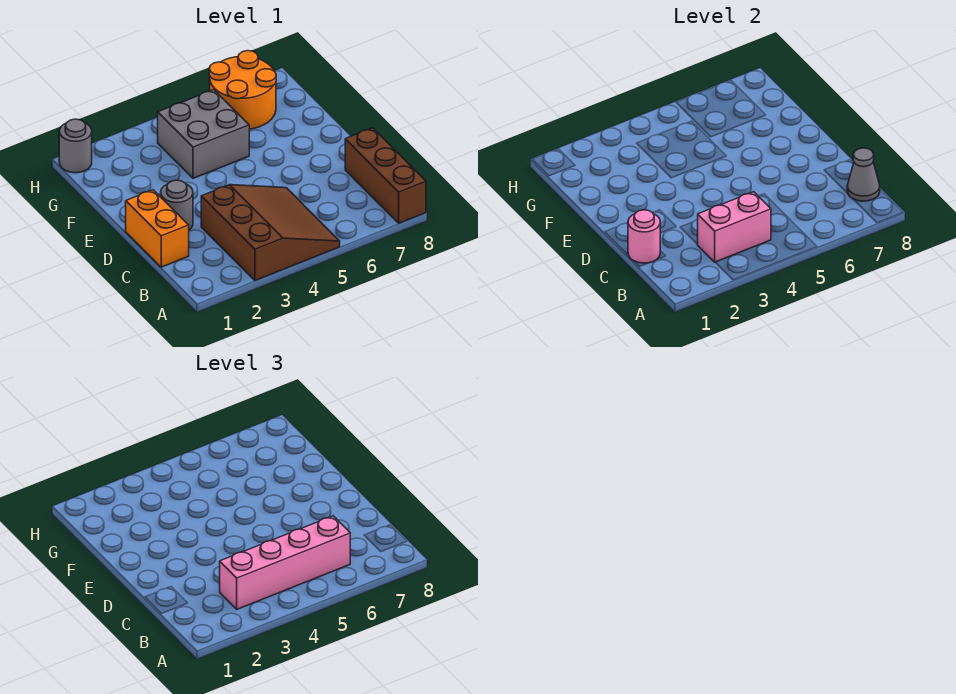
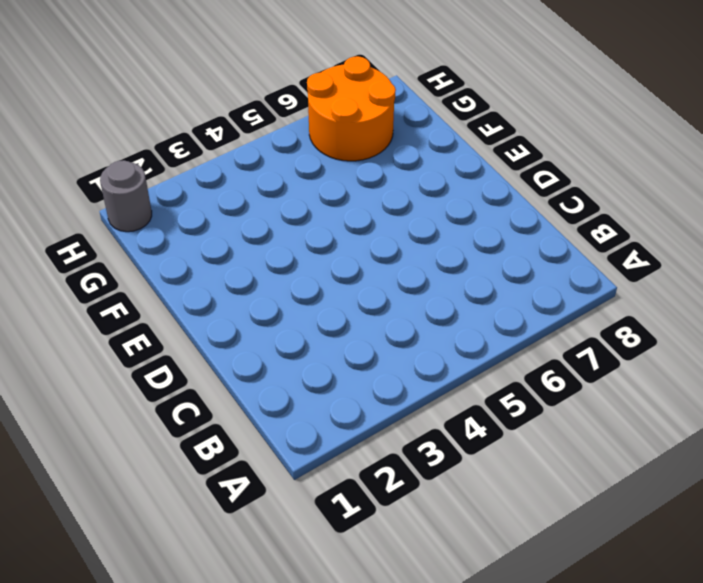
none -> brown 3x3 slope [201,185,340,280]
none -> brown 1x3 brick [345,128,426,223]

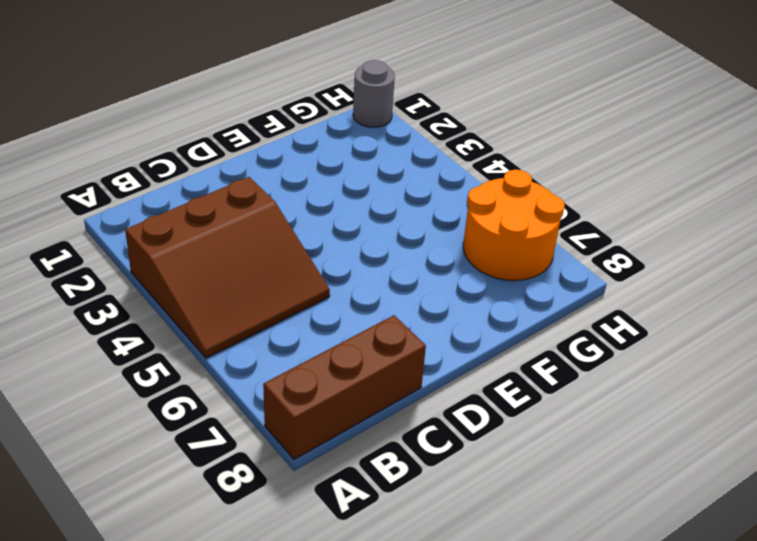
none -> orange 1x2 brick [126,190,189,267]
none -> grey 1x1 round brick [161,180,193,230]

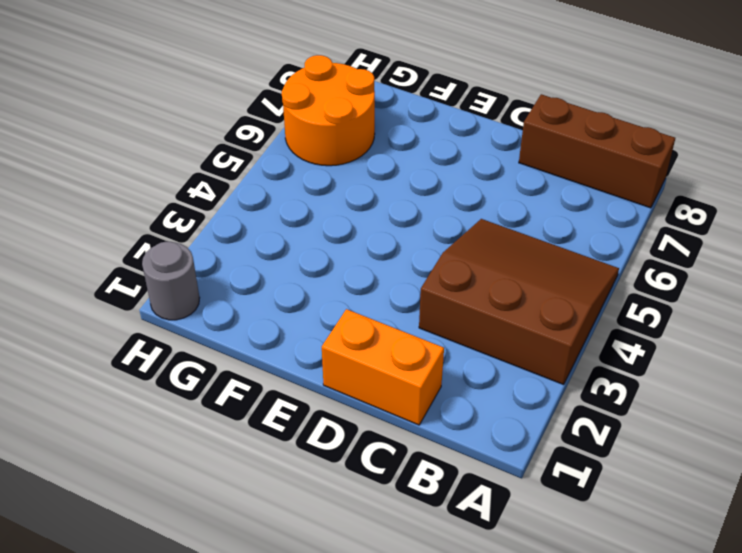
none -> grey 1x1 round brick [161,180,193,230]
none -> grey 2x2 brick [158,90,249,178]

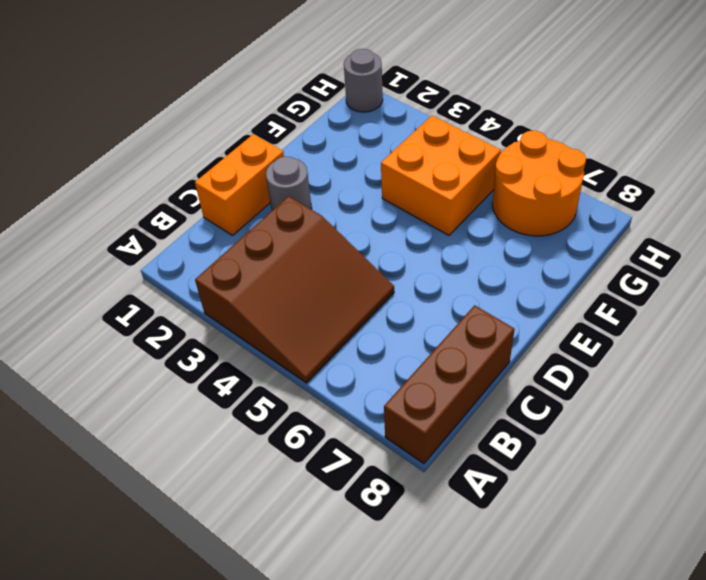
orange 2x2 brick [381,116,501,235] -> grey 2x2 brick [158,90,249,178]
none -> pink 1x2 brick [697,192,771,262]
none -> grey 1x1 cone [847,148,880,201]

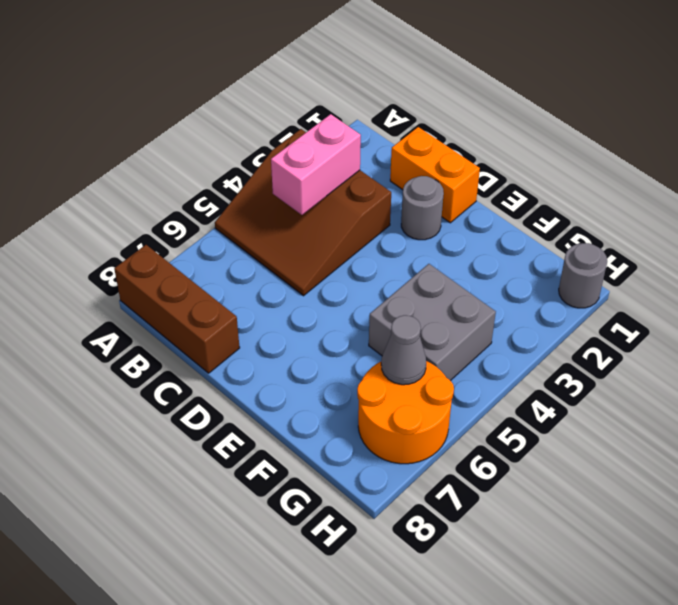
grey 1x1 cone [381,315,426,385] -> grey 1x1 cone moved to [847,148,880,201]
none -> pink 1x1 round brick [628,210,660,263]
none -> pink 1x4 brick [220,516,350,609]

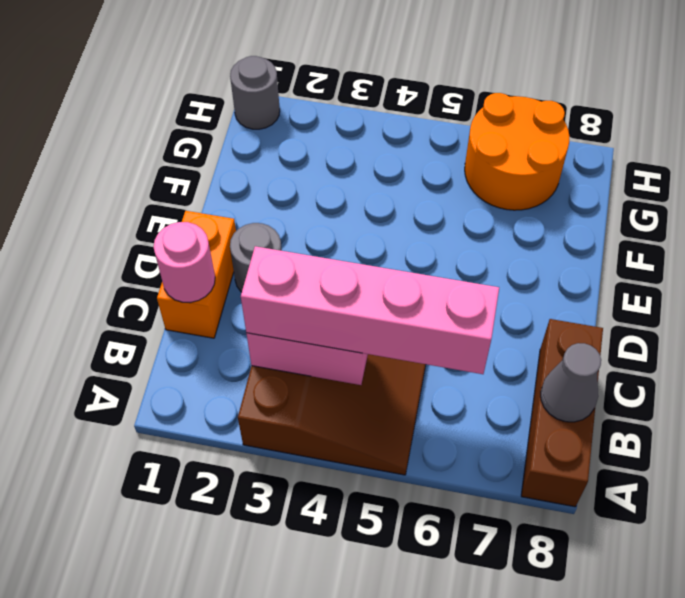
none -> grey 2x2 brick [158,90,249,178]

